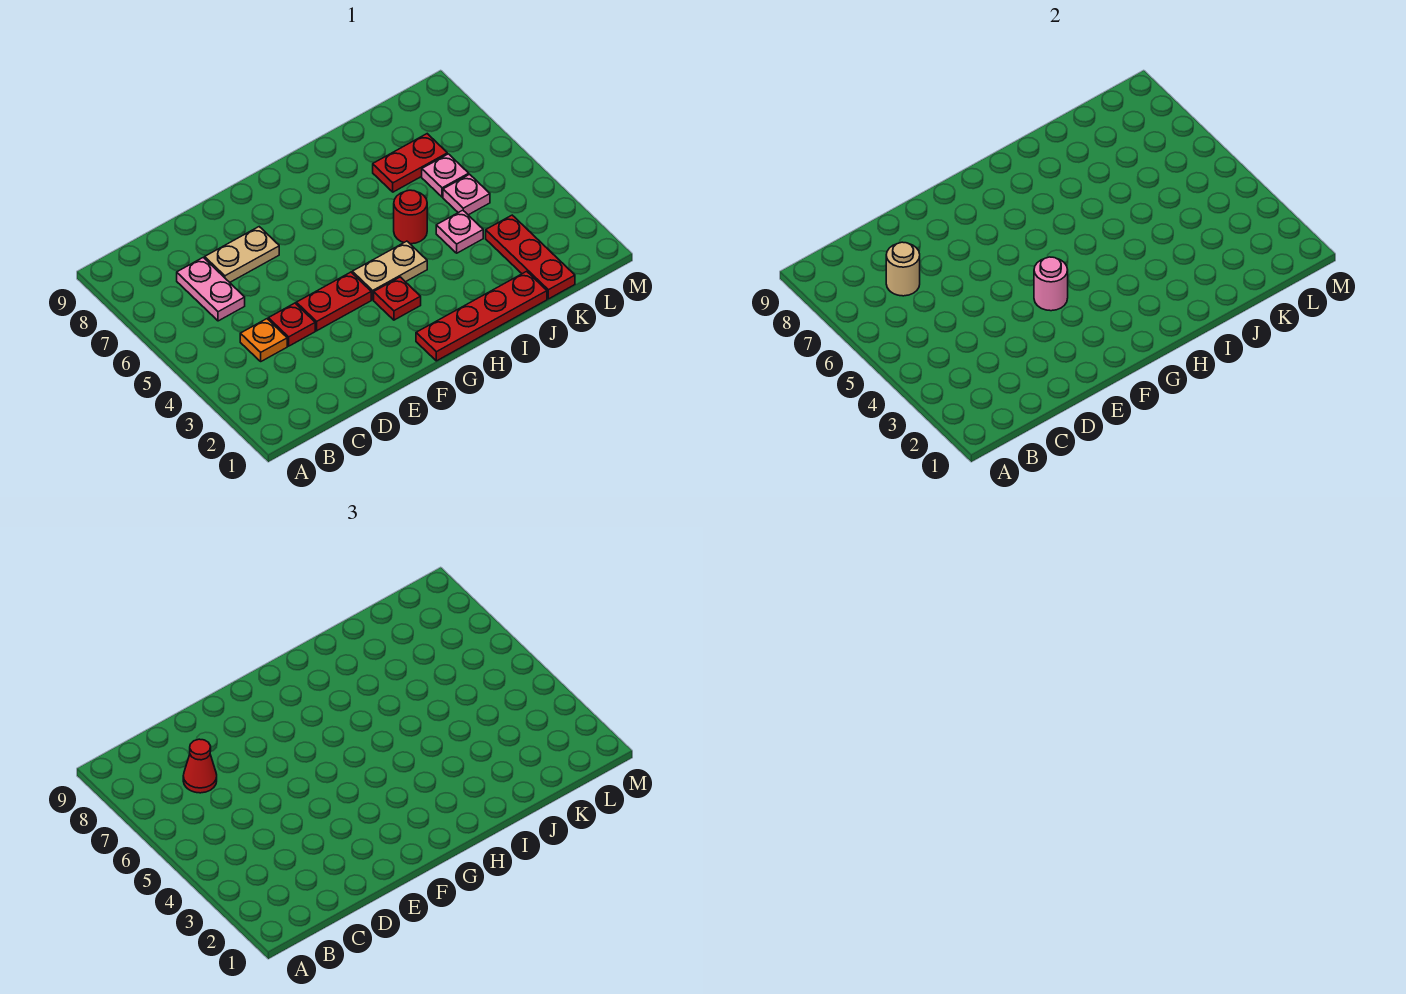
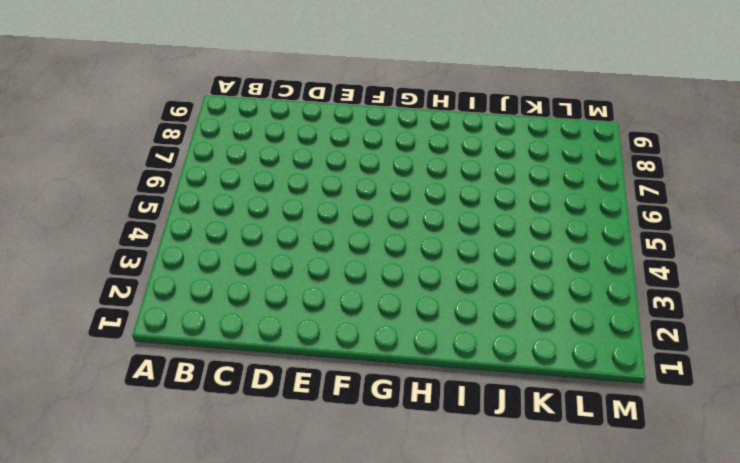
none -> orange 1x1 plate [240,319,287,361]
none -> pink 1x2 plate [177,258,245,321]
none -> red 1x1 plate [268,303,315,346]

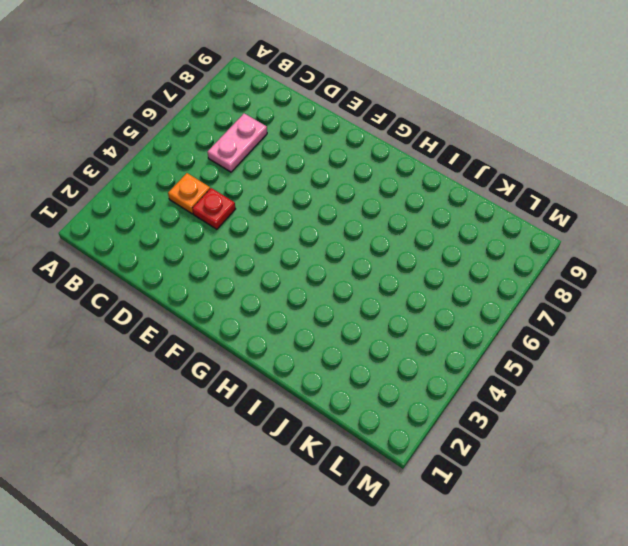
none -> tan 1x2 plate [205,227,279,282]
none -> red 1x2 plate [296,272,371,331]
none -> red 1x4 plate [416,271,547,361]

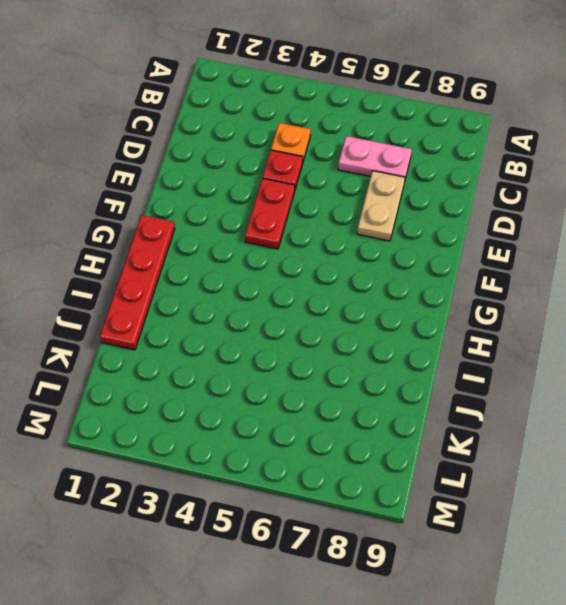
none -> red 1x1 plate [374,277,421,320]
none -> tan 1x2 plate [352,241,427,300]
none -> red 1x1 round brick [394,190,427,244]

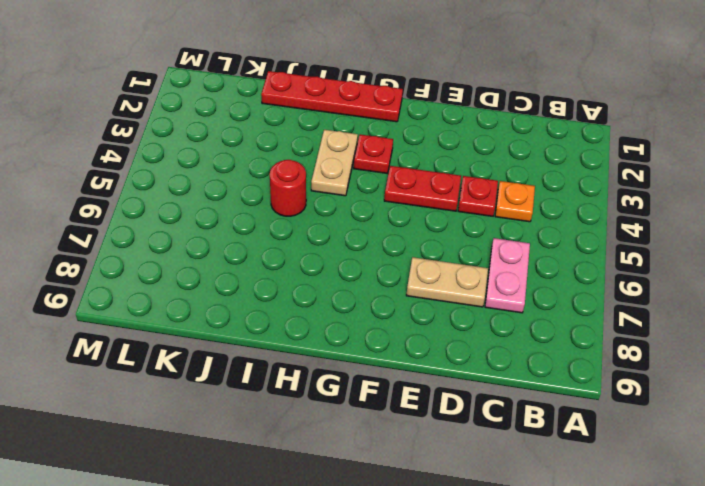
tan 1x2 plate [311,130,358,196] -> tan 1x2 plate turned to [352,241,427,300]
none -> pink 1x1 plate [436,210,483,253]
none -> red 1x2 plate [373,134,447,192]
none -> red 1x3 plate [486,215,575,299]

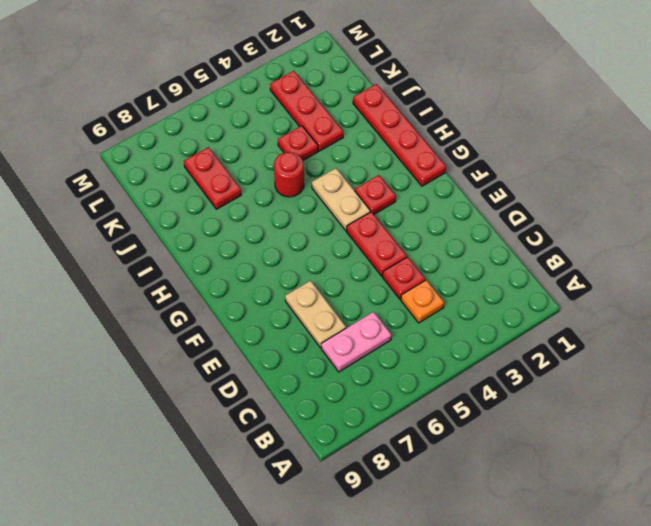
red 1x3 plate [270,71,343,151] -> red 1x3 plate turned to [486,215,575,299]
red 1x1 plate [278,126,318,160] -> pink 1x1 plate [436,210,483,253]
none -> pink 1x1 plate [443,174,490,215]
none -> pink 1x1 plate [422,154,469,197]
none -> tan 1x1 round brick [886,242,920,296]

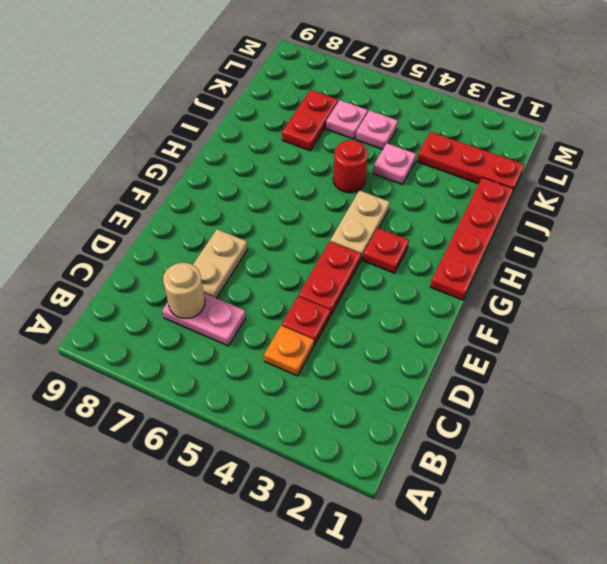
none -> pink 1x1 round brick [1034,257,1068,311]
none -> red 1x1 cone [183,739,217,793]

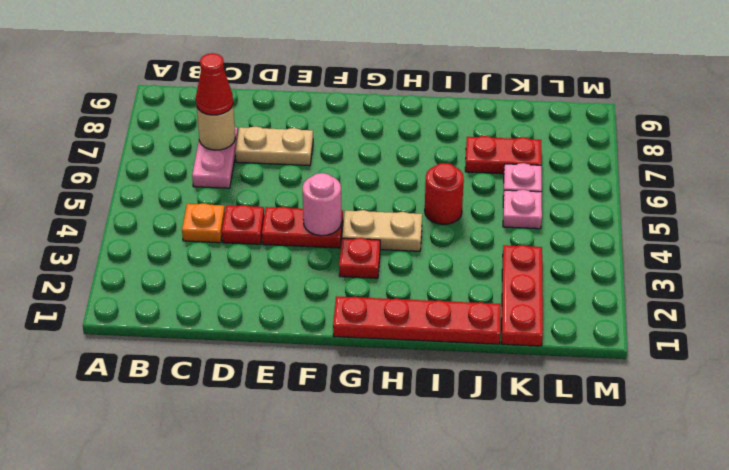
none -> pink 1x1 plate [436,210,483,253]

